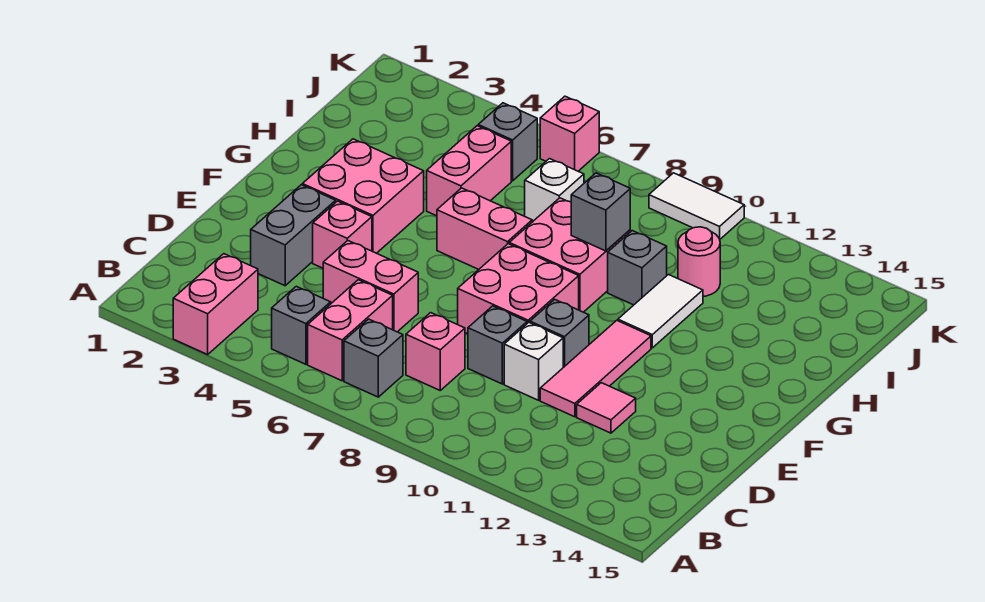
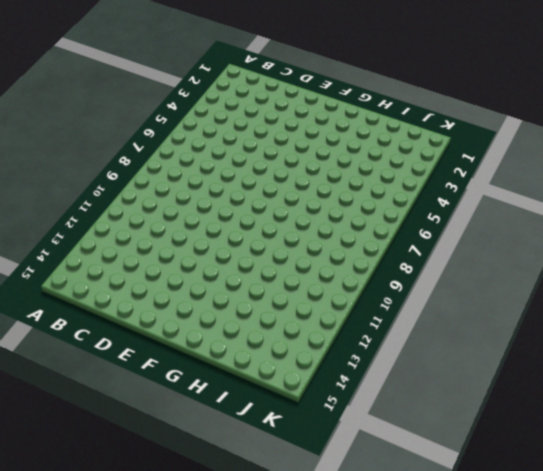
none -> pink 1x2 brick [173,254,258,355]
none -> grey 1x1 brick [272,286,331,364]
none -> pink 1x2 brick [308,280,393,381]

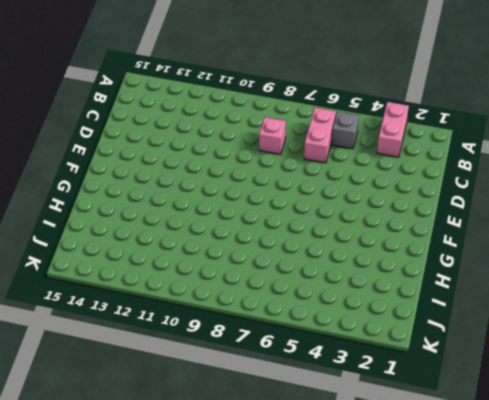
none -> grey 1x1 brick [344,319,403,397]
none -> grey 1x2 brick [251,185,336,286]
none -> pink 1x2 brick [323,241,418,332]

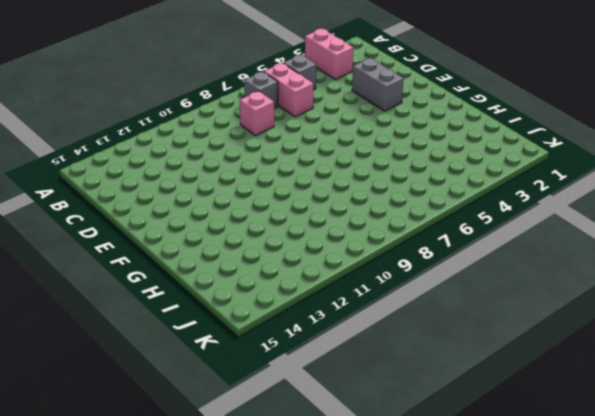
none -> pink 1x2 brick [323,241,418,332]
none -> grey 1x1 brick [468,306,527,384]
none -> white 1x1 brick [504,323,563,400]

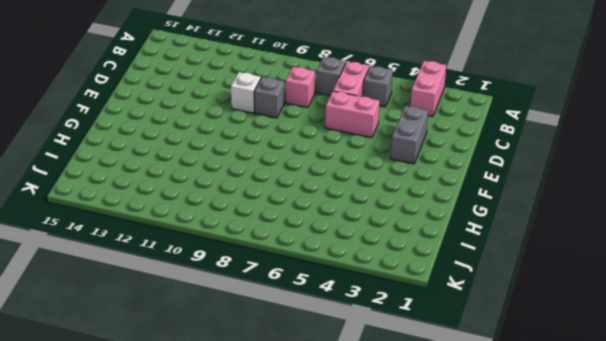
none -> pink 1x3 tile [540,320,651,417]
none -> pink 1x1 tile [577,383,636,433]
none -> pink 1x1 brick [313,201,372,268]

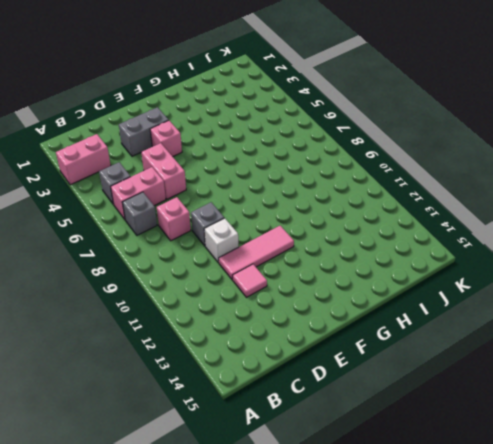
none -> pink 2x2 brick [458,244,579,334]
none -> grey 1x1 brick [530,299,589,367]
none -> pink 2x2 brick [302,139,424,253]

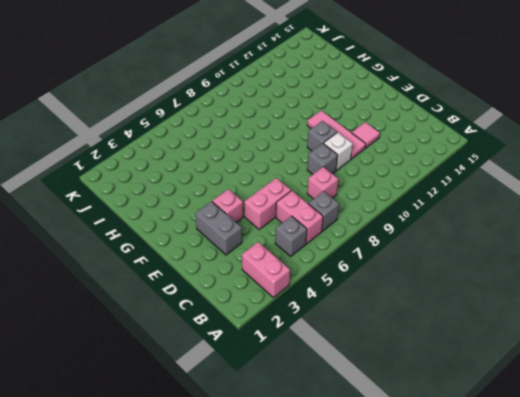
none -> pink 2x2 brick [458,244,579,334]
none -> pink 2x2 brick [302,139,424,253]
none -> pink 1x2 brick [437,188,532,269]

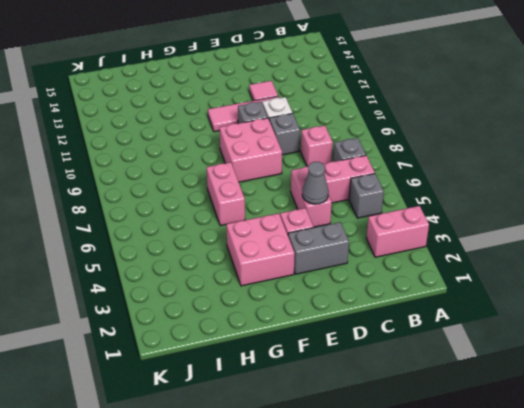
grey 1x1 cone [302,162,329,204] -> none
none -> pink 2x2 brick [509,198,630,312]
none -> white 1x2 tile [618,275,703,348]
none -> pink 1x2 brick [427,126,511,216]

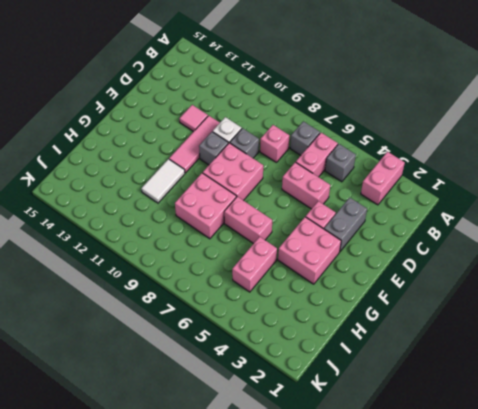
none -> grey 1x1 brick [608,231,667,305]
none -> white 1x1 brick [525,159,584,222]
none -> pink 1x1 round brick [678,227,720,296]

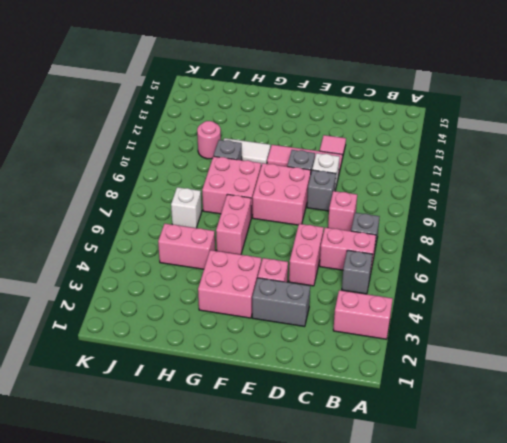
none -> grey 1x1 brick [478,103,537,181]
none -> pink 1x1 brick [540,96,599,171]
none -> white 1x2 tile [649,173,744,239]

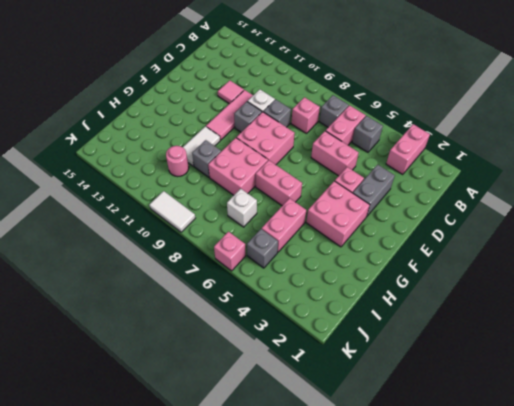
none -> grey 1x1 brick [571,173,630,251]

